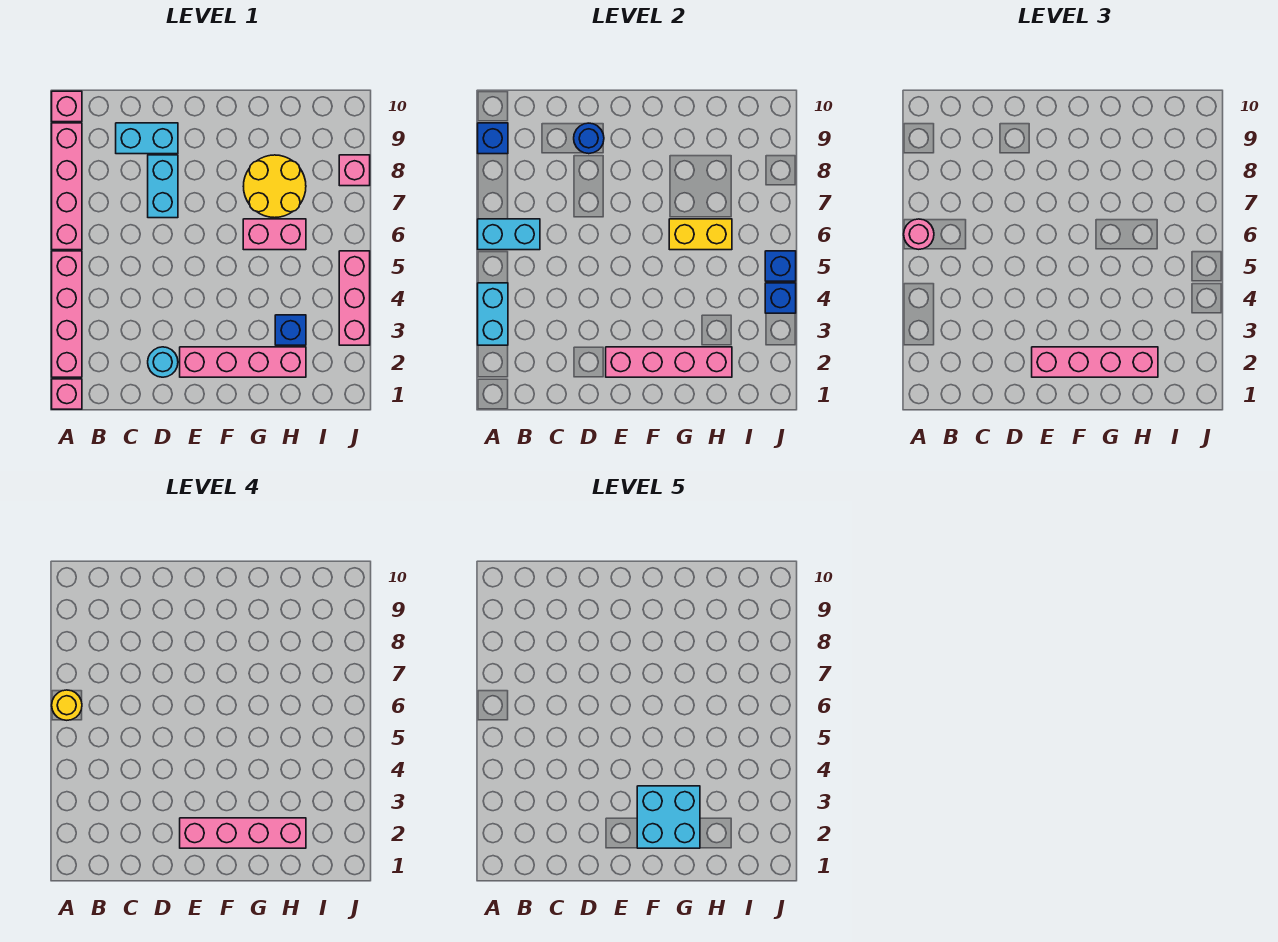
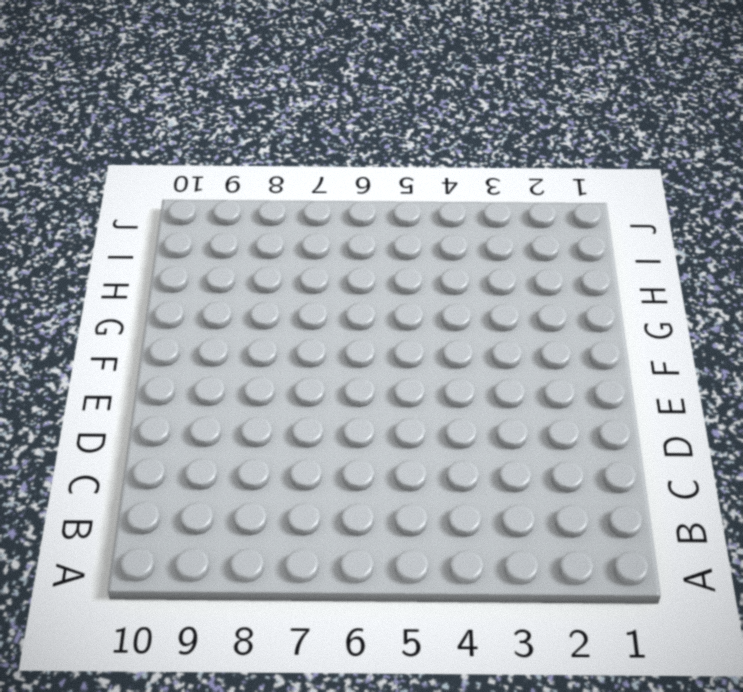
none -> pink 1x1 brick [52,379,82,409]
none -> pink 1x4 brick [52,251,82,377]
none -> pink 1x4 brick [52,123,82,250]

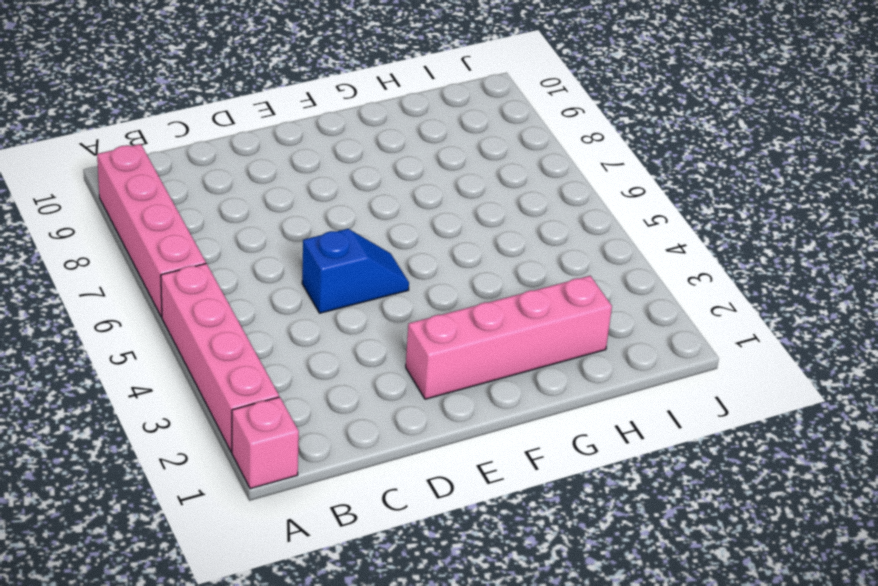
blue 1x2 slope [302,229,409,313] -> none
none -> pink 1x1 brick [52,91,82,122]
none -> cyan 1x2 brick [116,123,178,154]
none -> cyan 1x1 round brick [148,347,178,377]

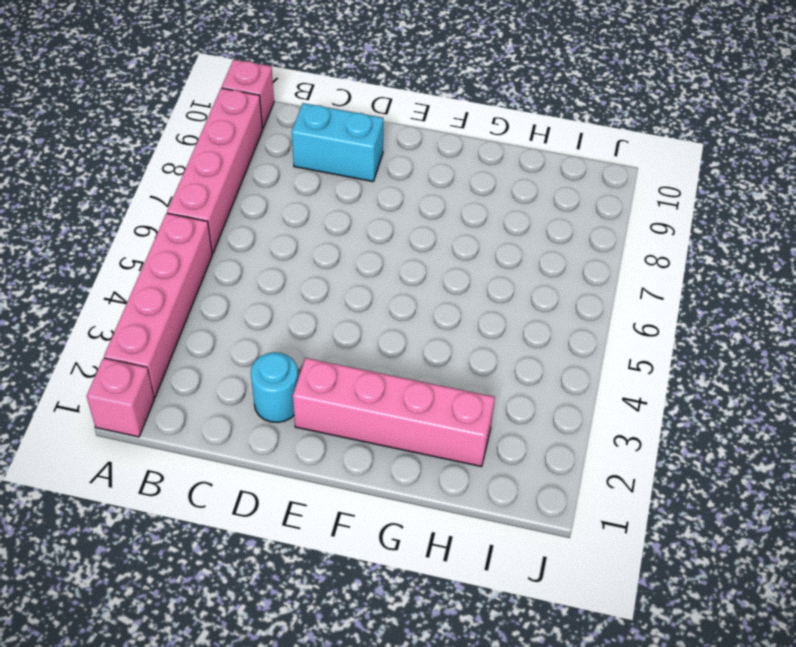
none -> cyan 1x2 brick [148,155,178,218]
none -> pink 1x2 brick [243,219,306,250]
none -> yellow 2x2 round brick [243,155,306,218]

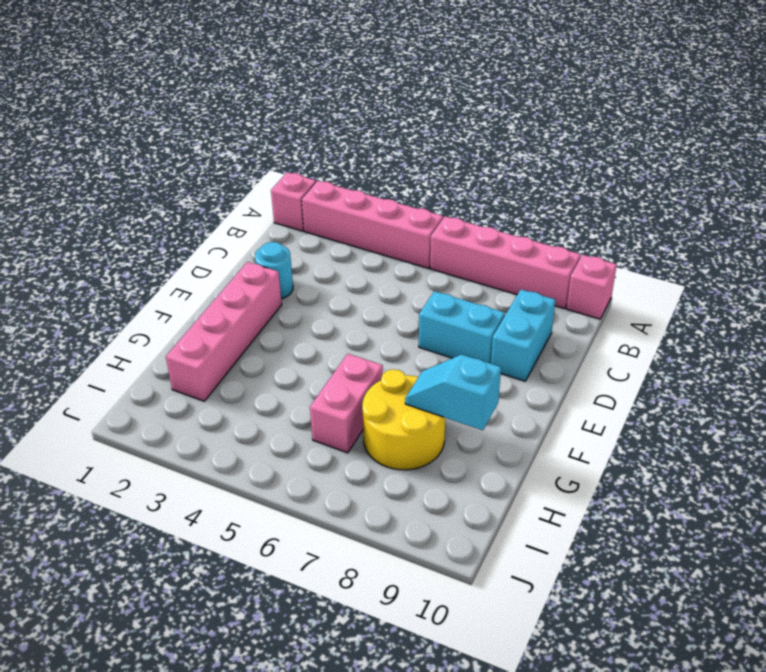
cyan 1x2 slope [405,354,501,430] -> none
none -> blue 1x1 brick [275,315,306,345]
none -> pink 1x3 brick [339,251,370,345]
none -> pink 1x1 brick [339,155,370,186]

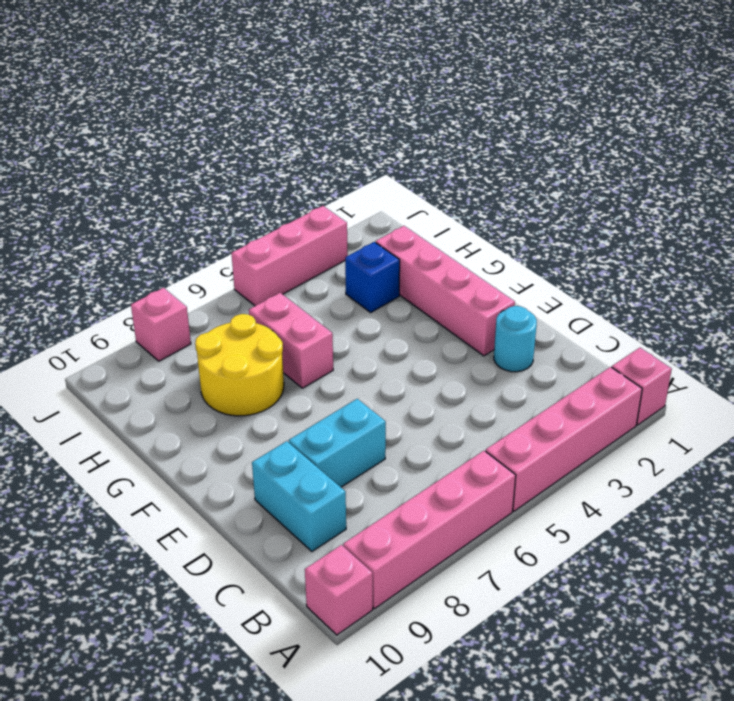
none -> cyan 1x2 brick [478,283,508,345]
none -> cyan 1x2 brick [478,219,540,250]
none -> blue 1x1 brick [478,123,508,154]

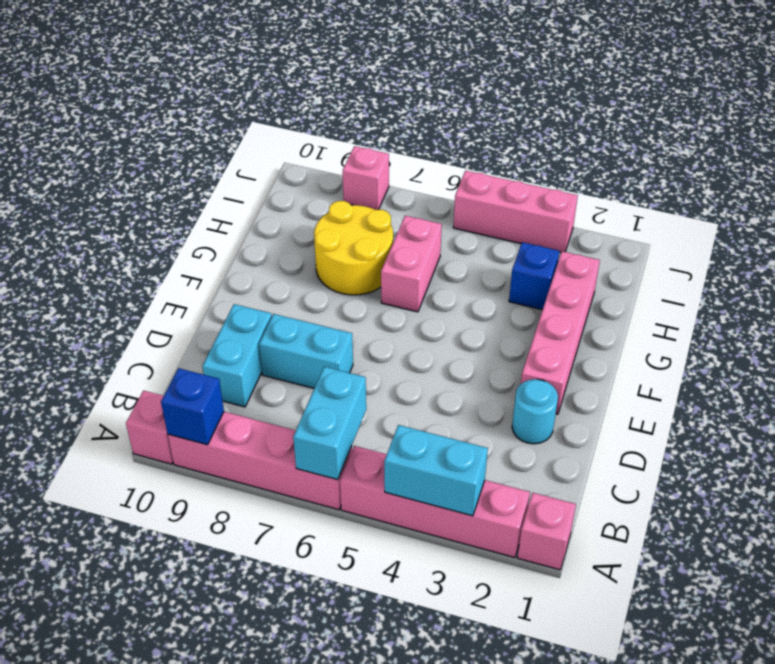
none -> blue 1x1 round brick [574,123,604,154]
none -> pink 1x4 brick [606,347,732,377]
none -> yellow 1x2 brick [669,219,732,250]

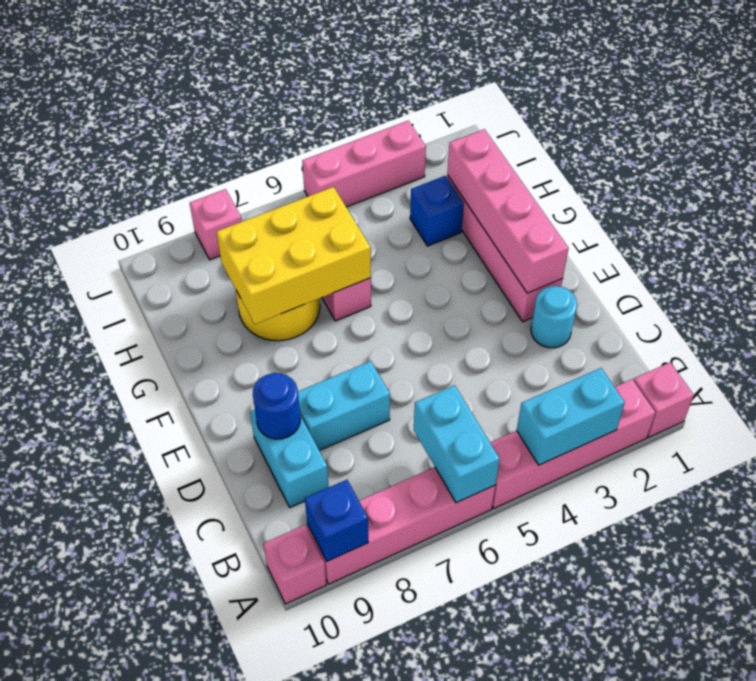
yellow 2x3 brick [217,187,371,324] -> yellow 1x2 brick [669,219,732,250]
none -> blue 1x1 brick [765,283,796,313]
none -> blue 1x1 brick [765,251,796,281]
none -> pink 1x1 round brick [904,219,934,249]

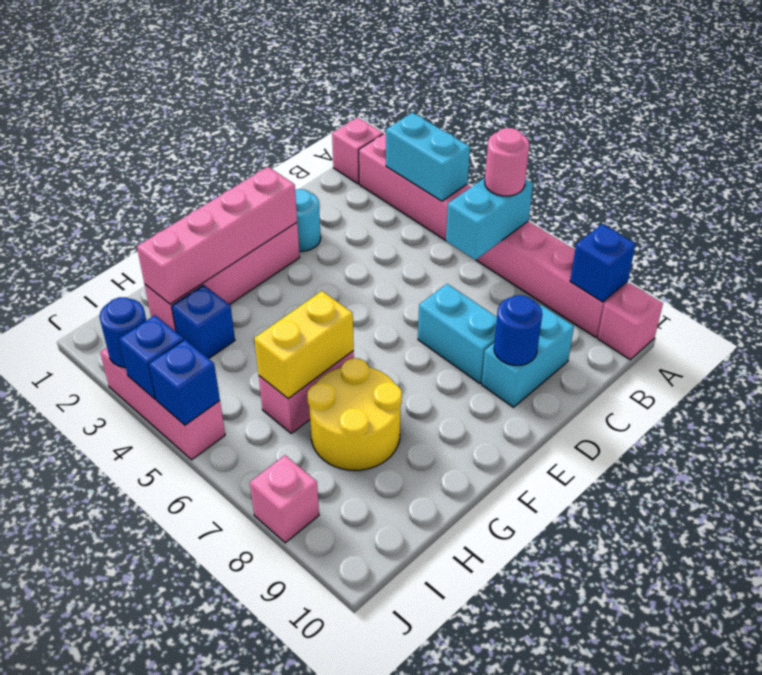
blue 1x1 round brick [99,297,146,368] -> none
none -> pink 1x4 brick [1032,347,1158,377]
none -> yellow 1x1 round brick [52,690,82,720]
none -> pink 1x4 brick [180,818,306,848]

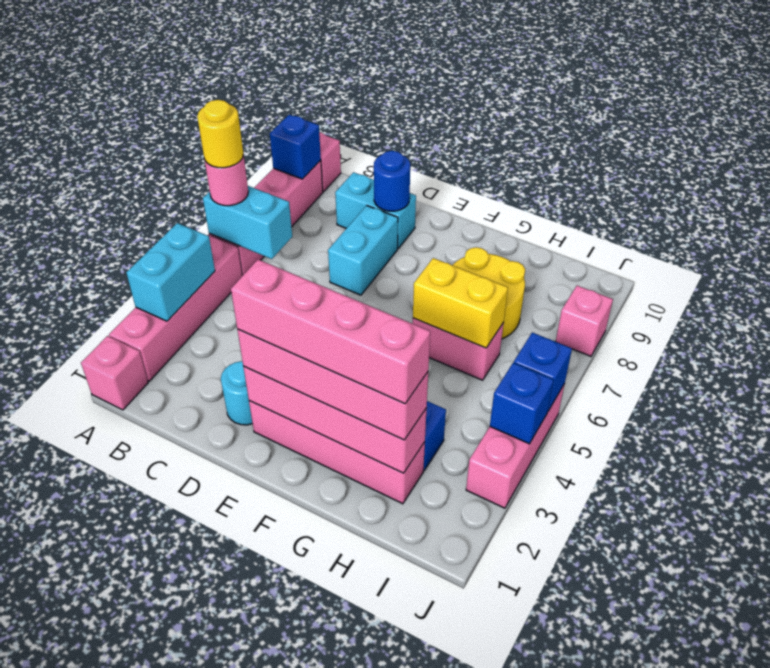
none -> cyan 2x2 brick [637,786,700,848]

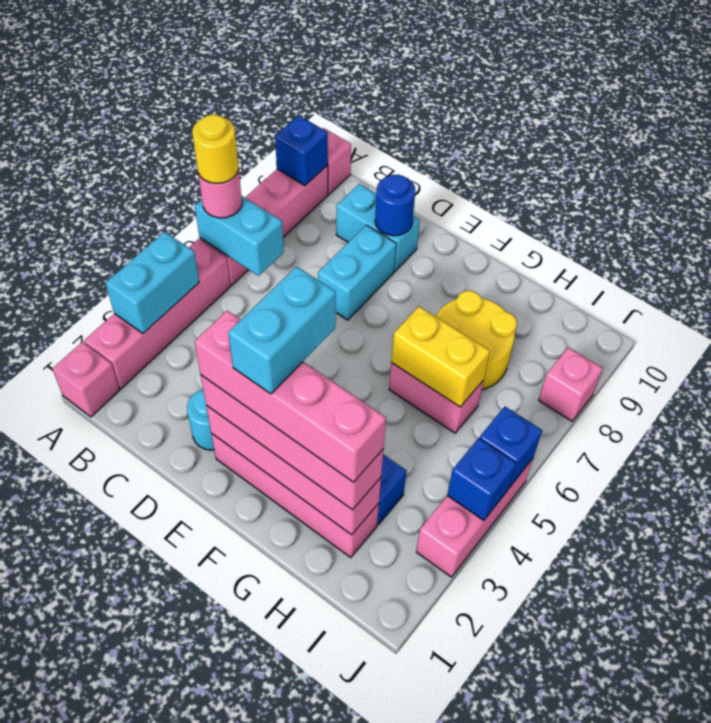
cyan 1x2 brick [228,267,336,394] -> cyan 2x2 brick [637,786,700,848]

